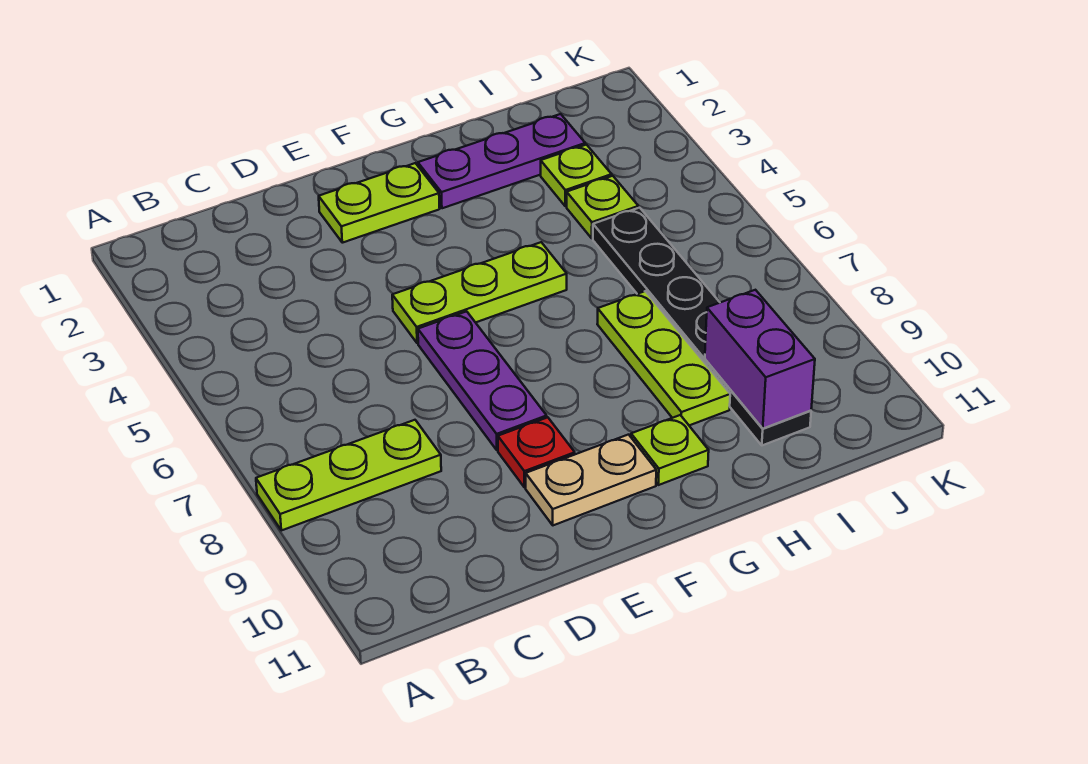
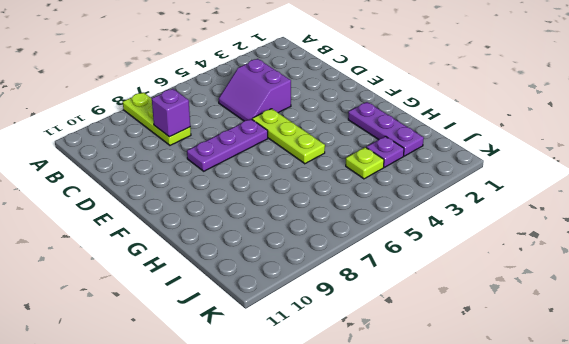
purple 2x2 slope [219,59,291,121] -> none
purple 1x1 brick [152,89,190,137] -> none
purple 1x1 plate [366,136,404,167] -> lime 1x1 plate [541,145,612,206]
none -> lime 1x2 plate [319,163,440,243]
none -> red 1x1 plate [498,417,575,488]
none -> tan 1x2 plate [526,435,656,525]

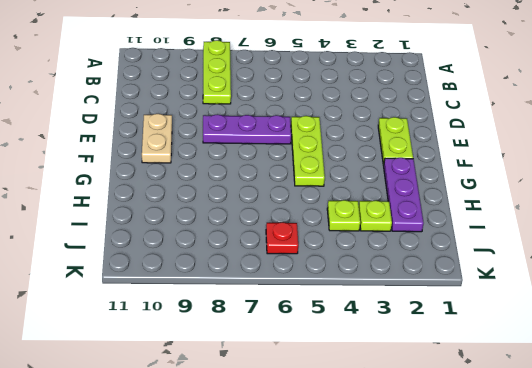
red 1x1 plate [266,222,298,254] -> red 1x1 plate moved to [498,417,575,488]
none -> lime 1x1 plate [631,415,709,485]
none -> lime 1x3 plate [597,291,730,425]
none -> black 1x6 plate [593,208,811,445]

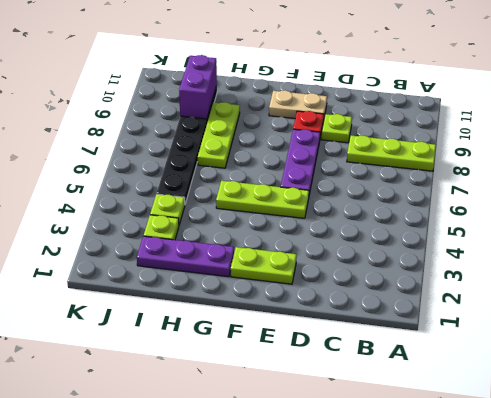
lime 1x1 plate [321,114,352,143] -> lime 1x1 plate moved to [631,415,709,485]

